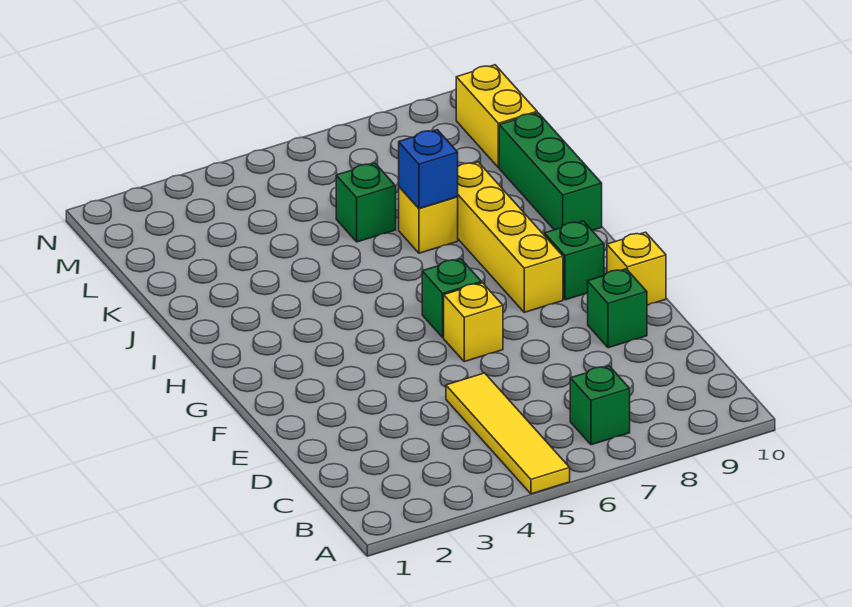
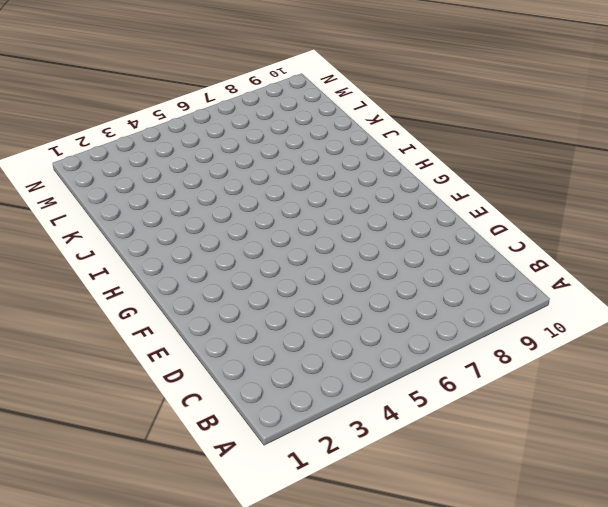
none -> yellow 1x4 tile [446,373,570,494]
none -> green 1x1 brick [570,366,630,445]
none -> green 1x1 brick [588,269,647,348]

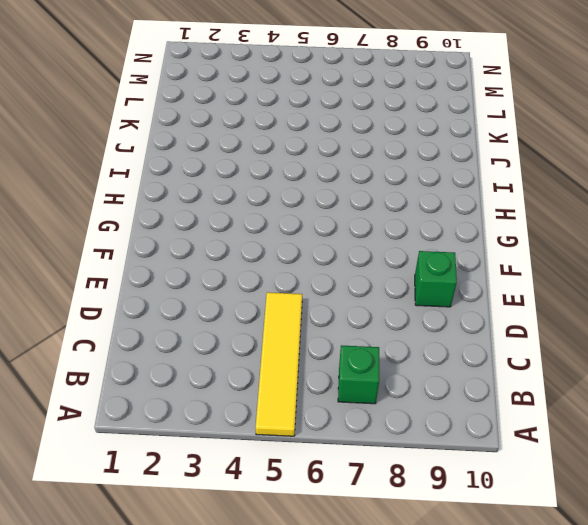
none -> yellow 1x1 brick [444,283,503,362]
none -> yellow 1x1 brick [607,232,666,305]
none -> green 1x1 brick [422,259,482,338]

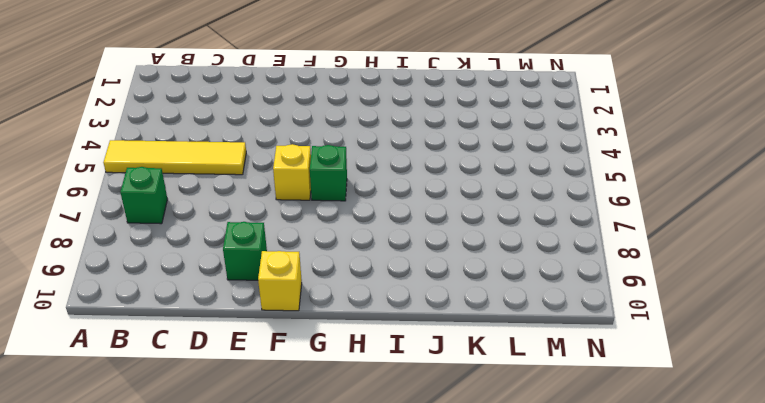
none -> yellow 1x4 brick [458,162,563,312]
none -> green 1x1 brick [545,221,604,300]
none -> green 1x3 brick [499,113,602,230]

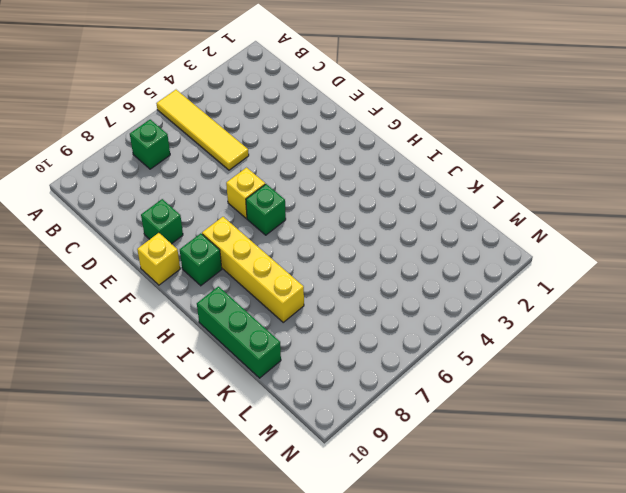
none -> yellow 1x1 brick [399,187,458,253]
none -> green 1x1 brick [336,163,396,242]
none -> yellow 1x2 brick [456,65,537,168]

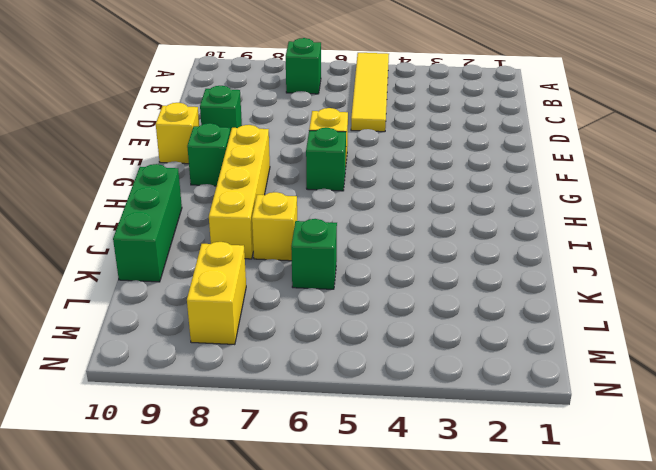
yellow 1x2 brick [187,242,246,345] -> yellow 1x2 brick moved to [456,65,537,168]
none -> blue 1x1 brick [399,130,458,208]

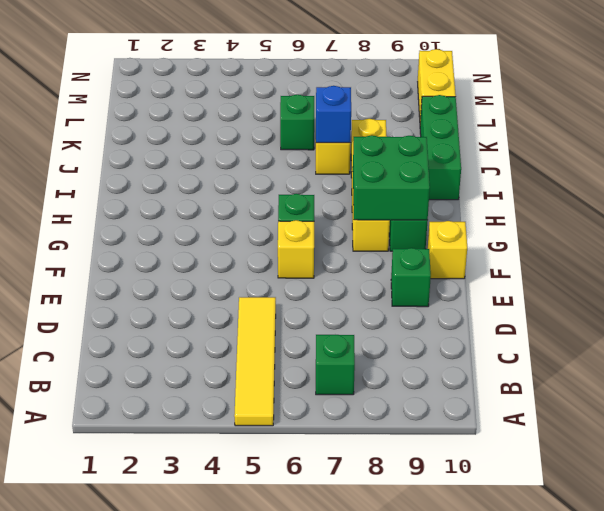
green 2x2 brick [353,135,430,220] -> none

